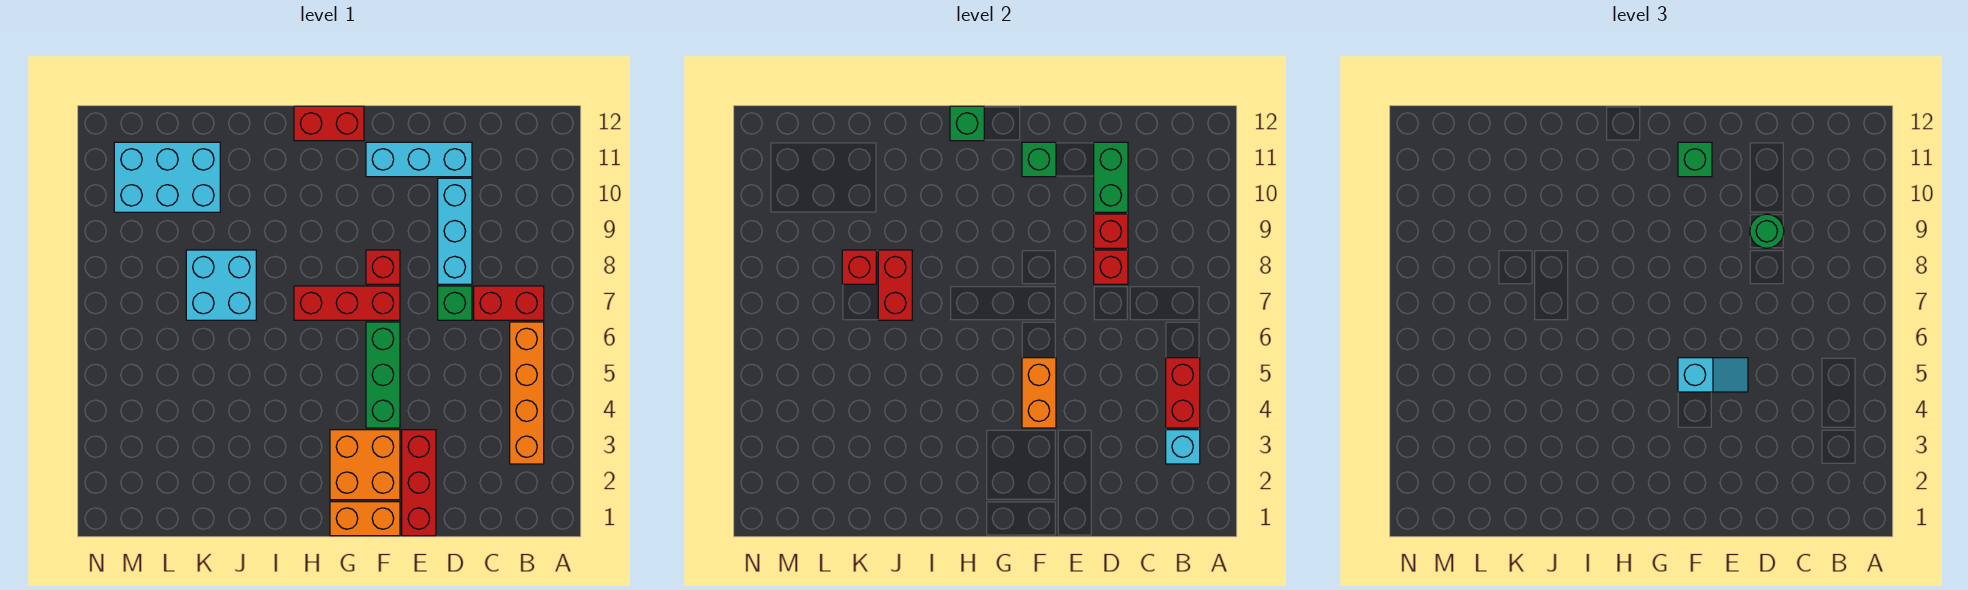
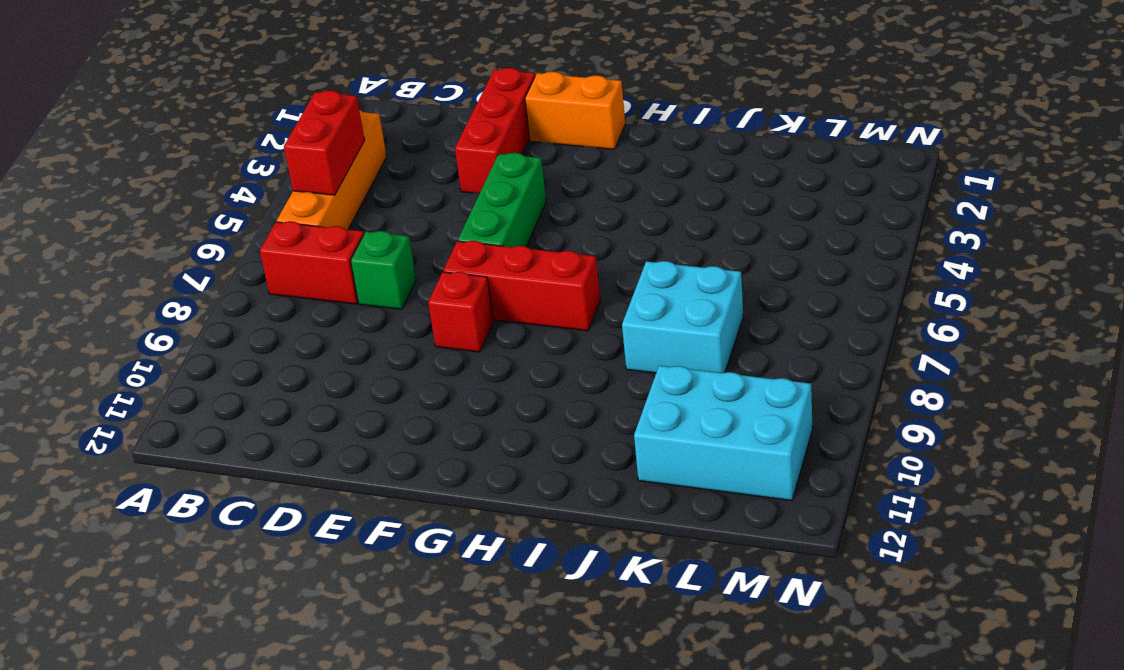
none -> cyan 1x3 brick [438,178,472,284]
none -> cyan 1x3 brick [366,142,472,177]
none -> orange 2x2 brick [330,430,400,500]

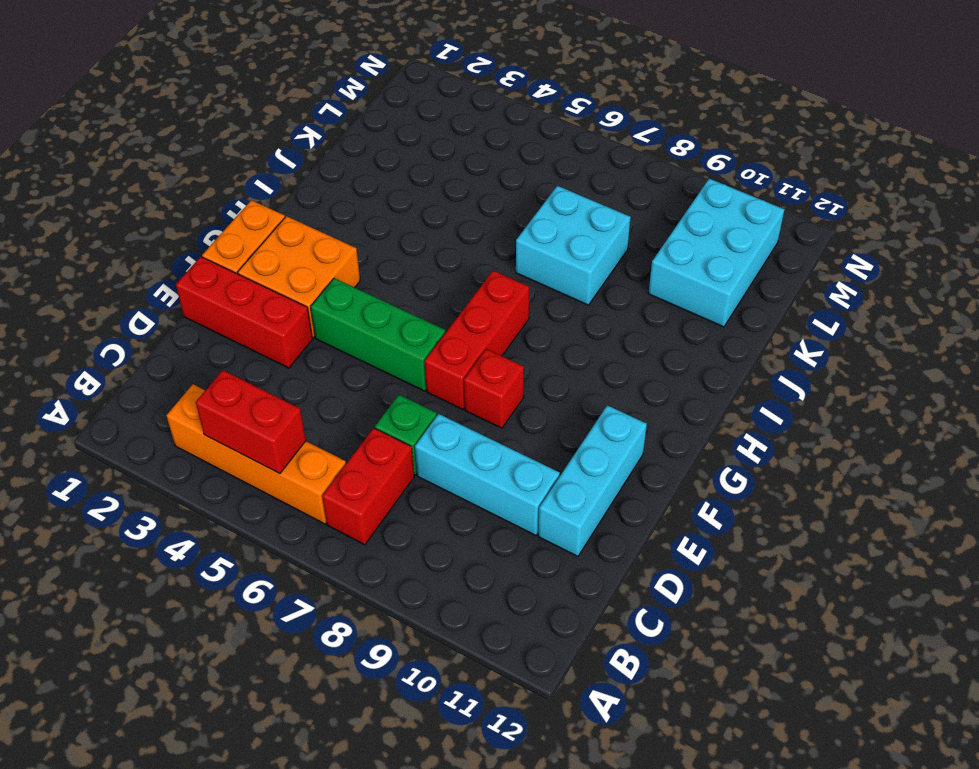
none -> red 1x2 brick [294,106,364,141]
none -> cyan 1x1 brick [1166,430,1200,464]
none -> red 1x1 brick [1094,250,1128,284]

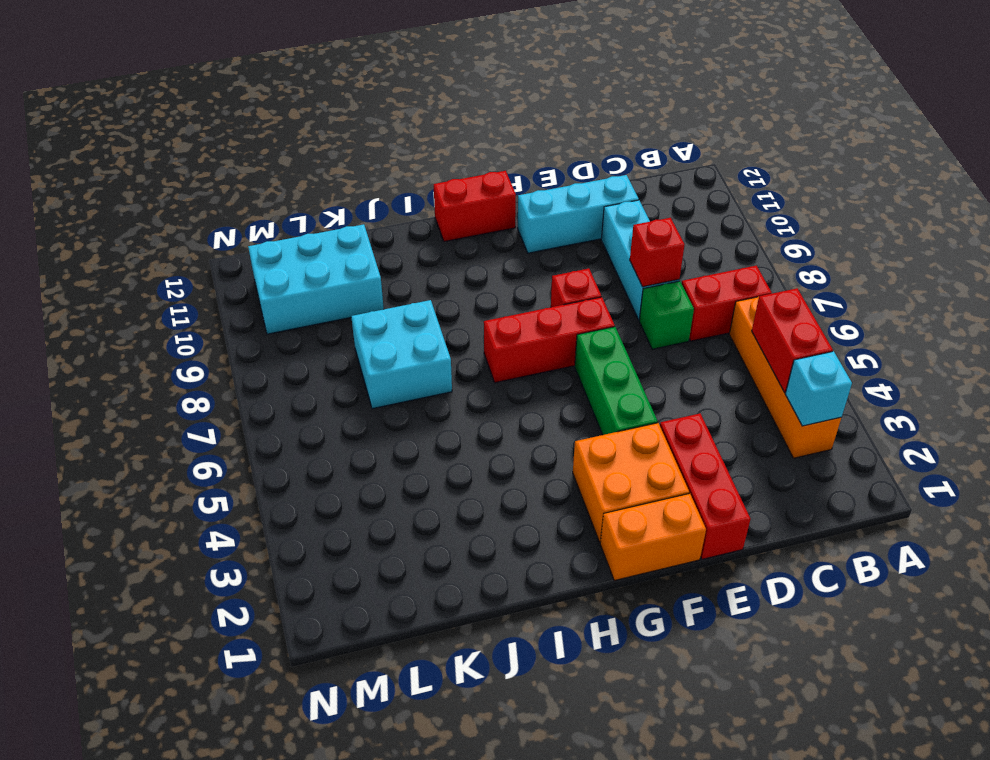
none -> red 1x1 brick [1094,214,1128,248]
none -> green 1x2 brick [1094,142,1128,212]
none -> orange 1x2 brick [1022,358,1056,428]

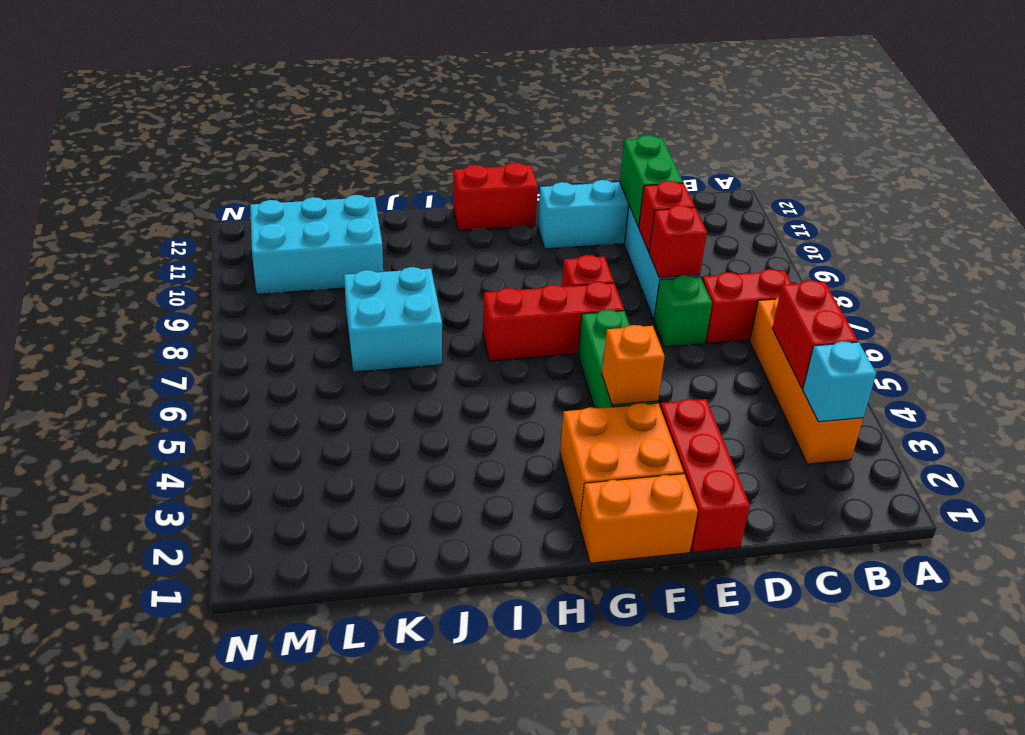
orange 1x1 brick [602,325,665,405] -> orange 1x2 brick [1022,358,1056,428]
none -> green 1x1 brick [1022,142,1056,177]
none -> green 1x1 brick [950,106,984,141]
none -> red 1x2 brick [878,250,912,320]

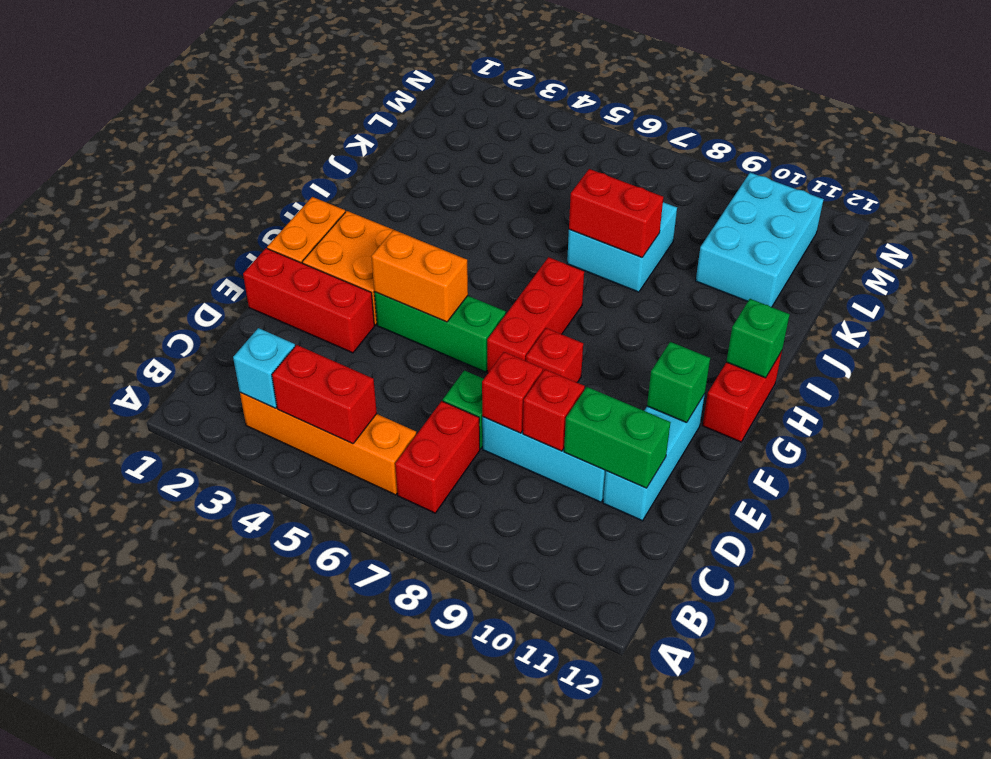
none -> red 1x1 brick [842,250,876,284]
none -> green 1x1 round brick [1750,214,1784,248]
none -> cyan 1x2 slope [1678,358,1748,392]

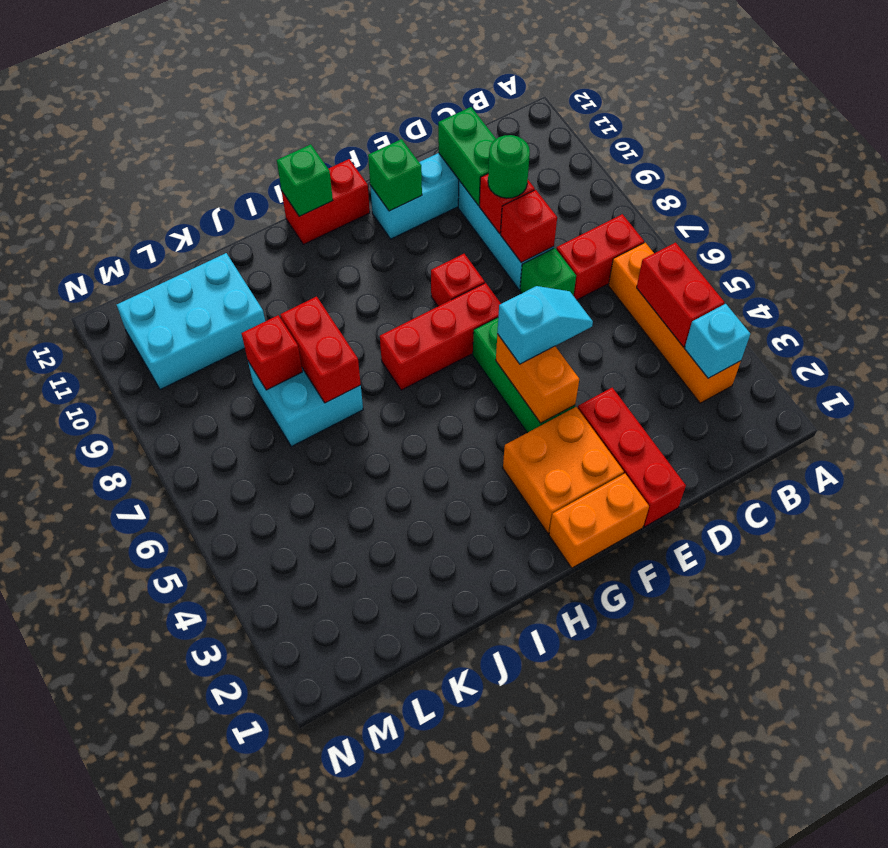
none -> green 1x1 brick [1678,142,1712,177]

